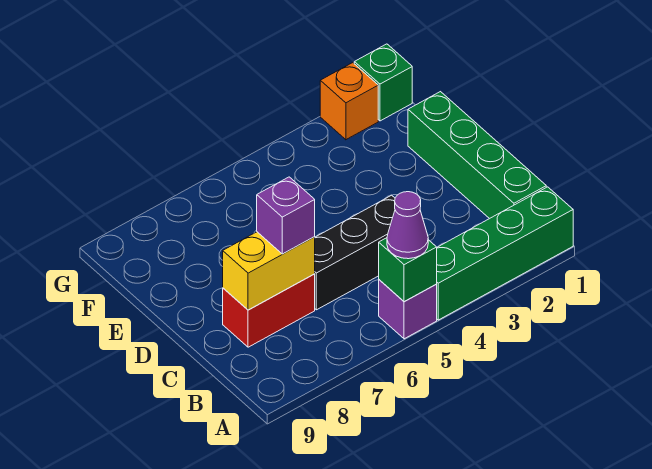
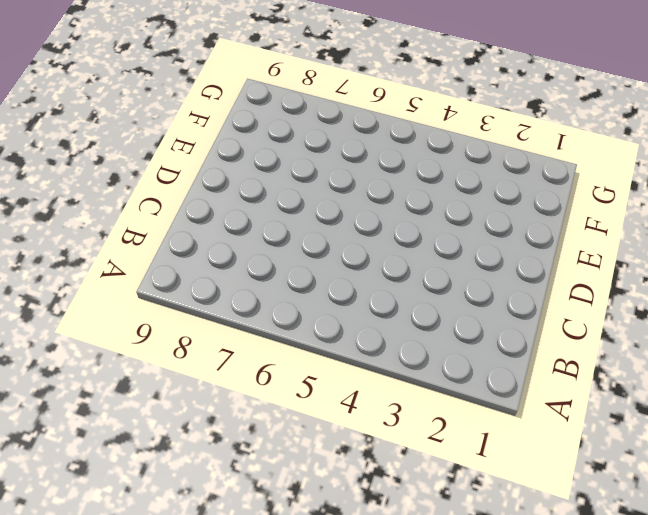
none -> green 1x4 brick [437,187,573,320]
none -> purple 1x1 brick [379,280,437,339]

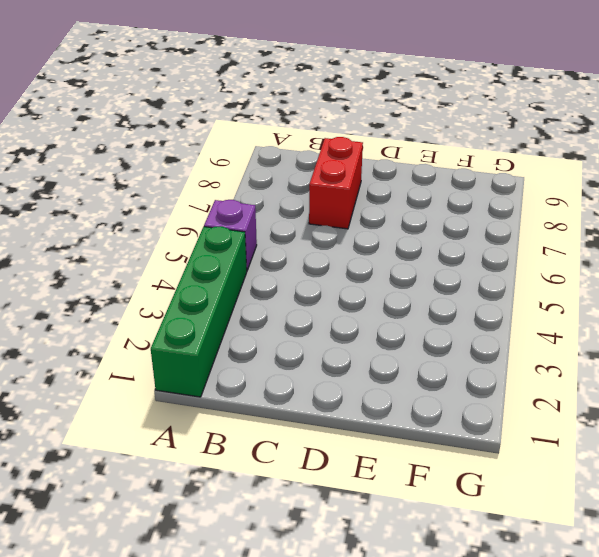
none -> green 1x4 brick [408,92,546,219]
none -> black 1x3 brick [315,195,395,310]

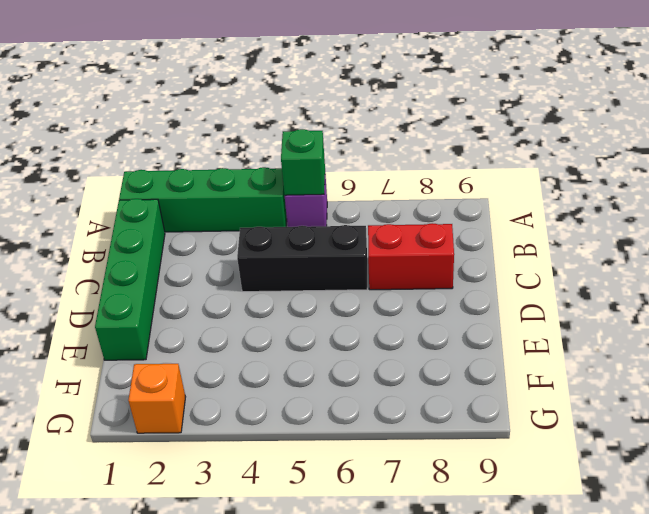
none -> green 1x1 brick [354,44,412,121]
none -> yellow 1x2 brick [223,232,315,310]

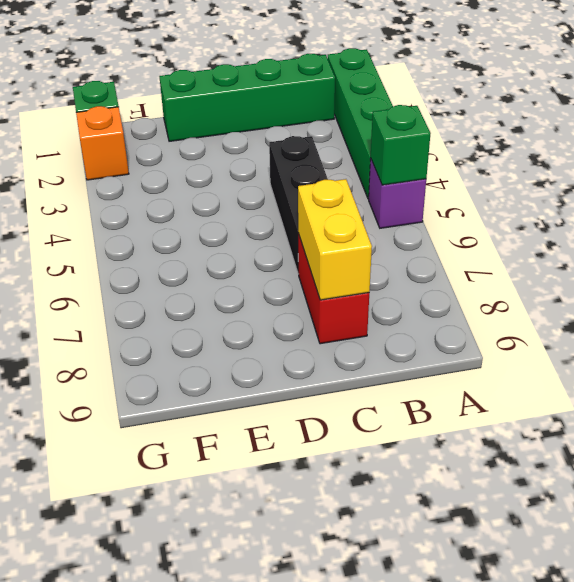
none -> purple 1x1 cone [387,192,428,259]
none -> purple 1x1 brick [257,177,315,254]

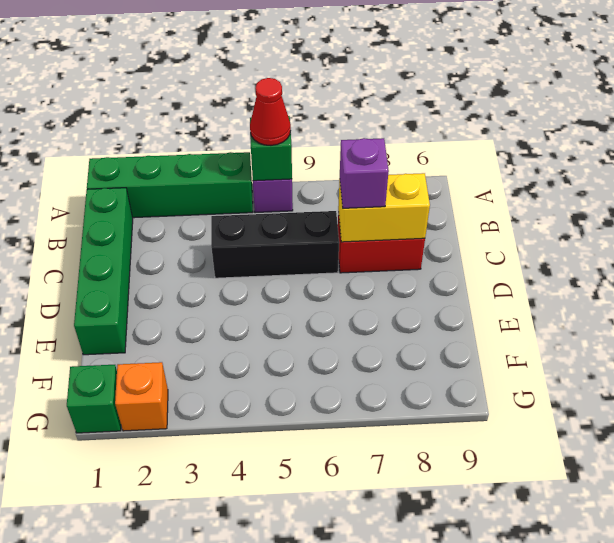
red 1x1 cone [250,78,291,145] -> purple 1x1 cone [387,192,428,259]

